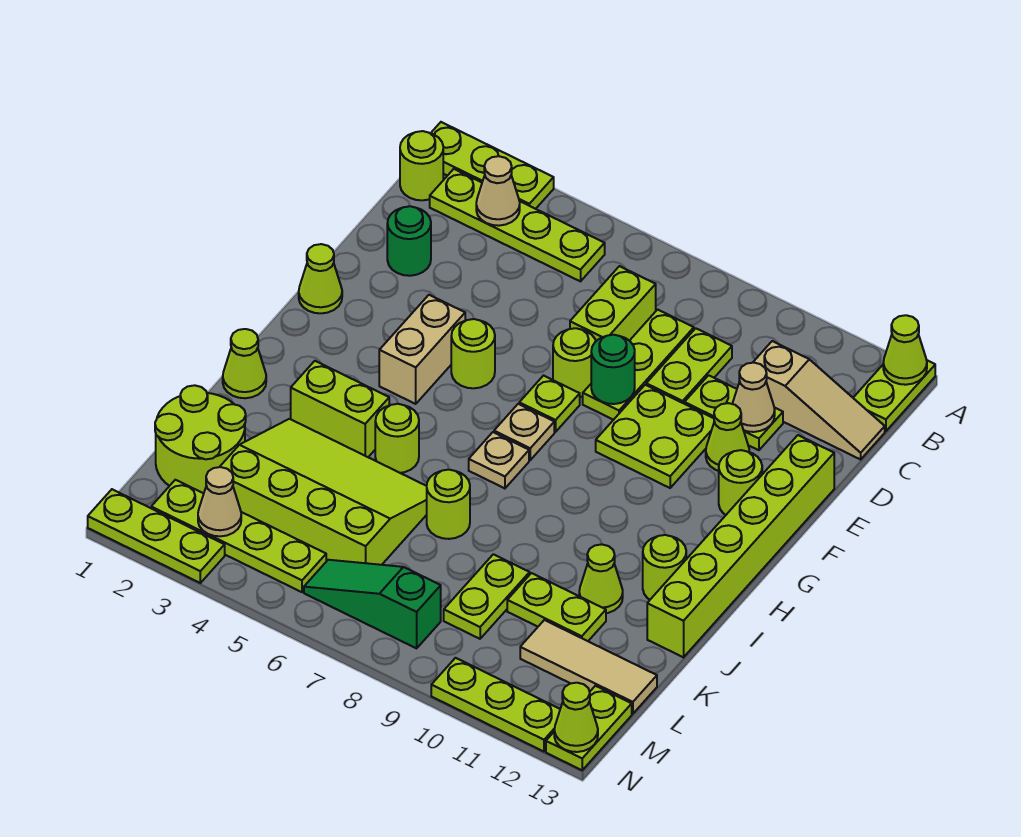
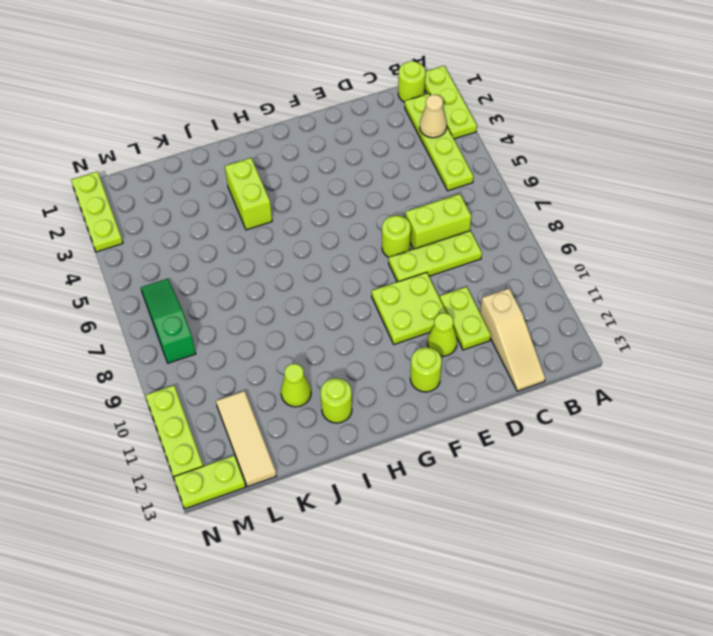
none -> lime 1x2 plate [853,360,935,431]
none -> lime 1x2 plate [646,328,732,403]
none -> green 1x1 round brick [387,206,431,276]
none -> lime 1x6 brick [647,435,834,657]

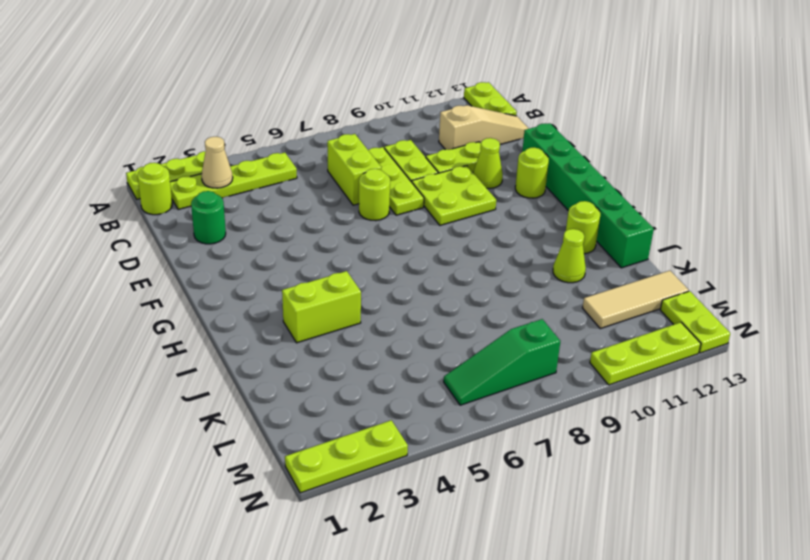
green 1x6 brick [522,123,654,268] -> lime 1x6 brick [647,435,834,657]
none -> lime 1x1 cone [299,244,342,313]
none -> tan 1x2 brick [379,295,465,404]
none -> lime 1x1 round brick [451,319,495,388]
none -> lime 1x1 plate [519,376,580,432]

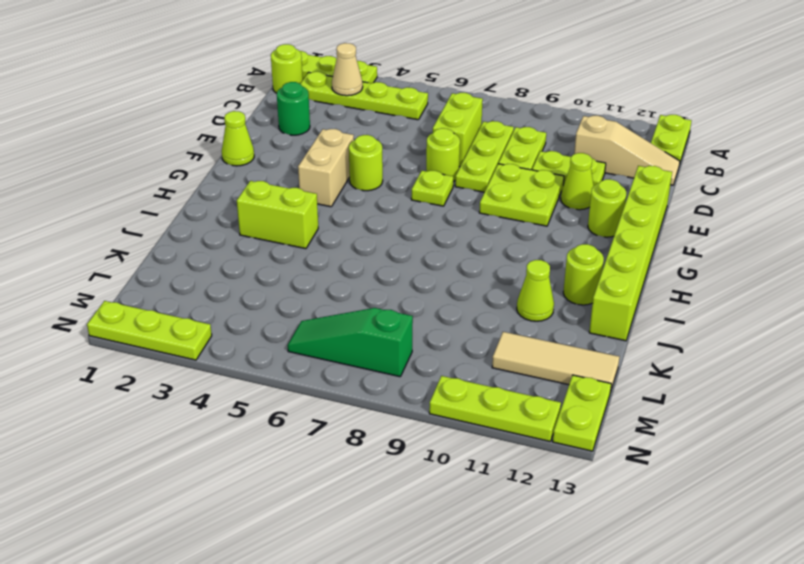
none -> tan 1x1 plate [494,404,554,460]
none -> tan 1x1 plate [469,432,529,488]
none -> lime 1x1 cone [223,329,266,398]
none -> lime 1x1 round brick [375,404,419,473]

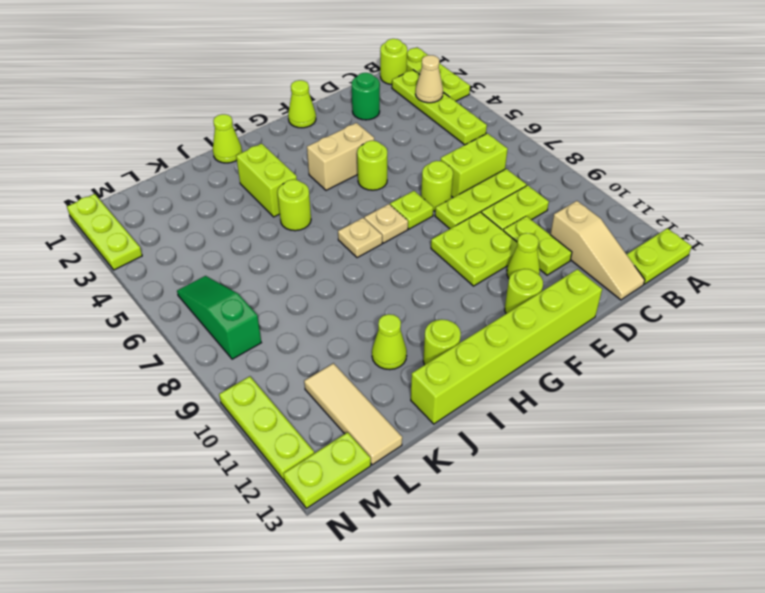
none -> lime 3x4 slope [220,419,427,565]
none -> lime 1x1 round brick [427,470,470,539]
none -> lime 2x2 round brick [155,385,246,493]
none -> lime 1x2 plate [444,554,530,639]

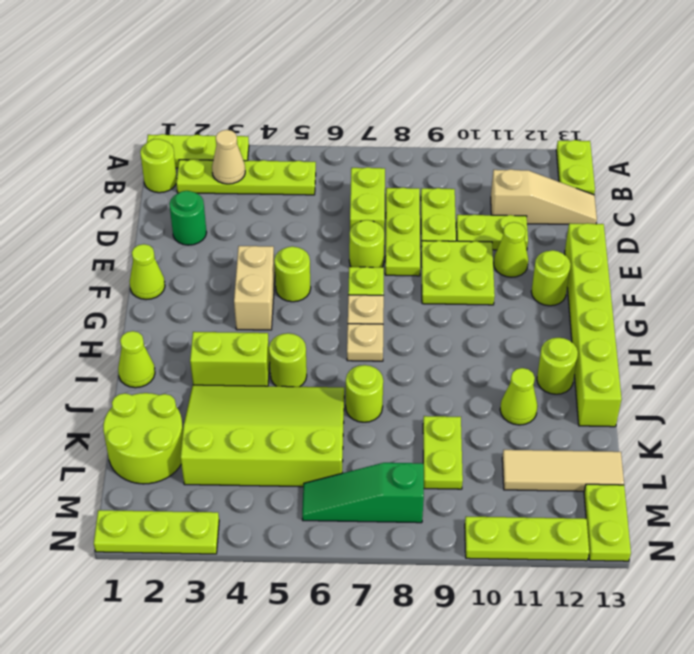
none -> lime 1x2 plate [507,573,606,641]
none -> lime 1x4 plate [151,480,326,592]
none -> lime 1x1 cone [883,315,927,385]
none -> tan 1x1 cone [732,363,775,432]

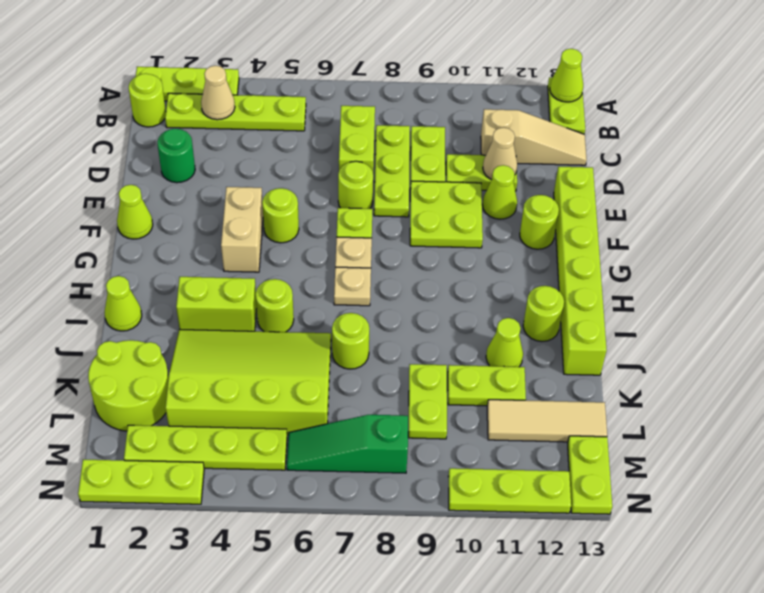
none -> green 1x1 round brick [591,335,635,404]
none -> tan 1x1 cone [198,467,241,536]
none -> lime 1x1 cone [554,683,598,752]

